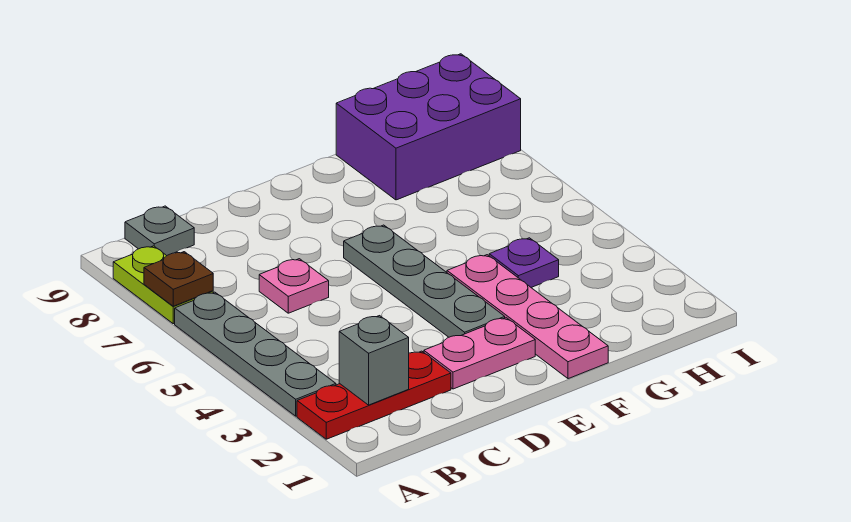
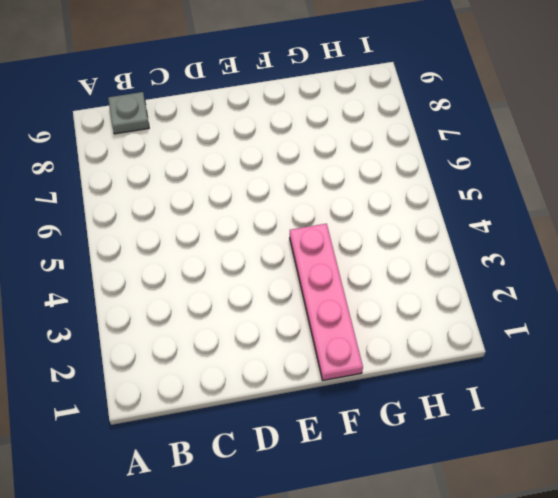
none -> red 1x3 plate [297,351,451,439]
none -> grey 1x4 plate [175,292,336,416]
none -> lime 1x2 plate [113,246,213,324]

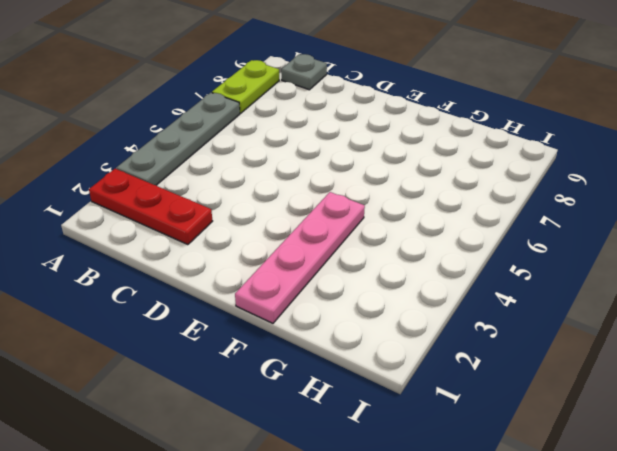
none -> pink 1x1 plate [259,259,329,313]
none -> pink 1x2 plate [424,318,535,389]
none -> grey 1x4 plate [344,225,505,337]

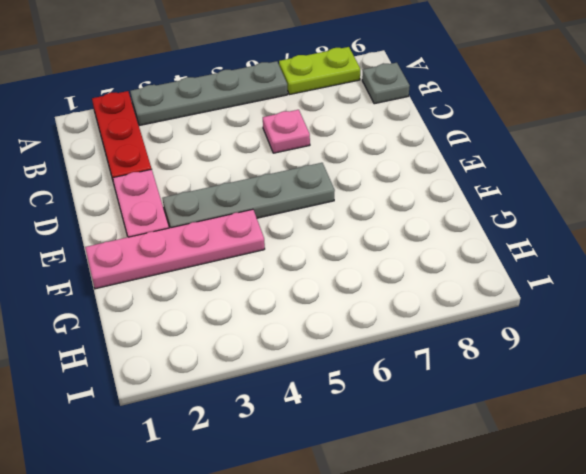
none -> purple 1x1 plate [489,238,559,287]
none -> purple 2x3 brick [336,54,521,200]
none -> brown 1x1 plate [144,252,213,306]

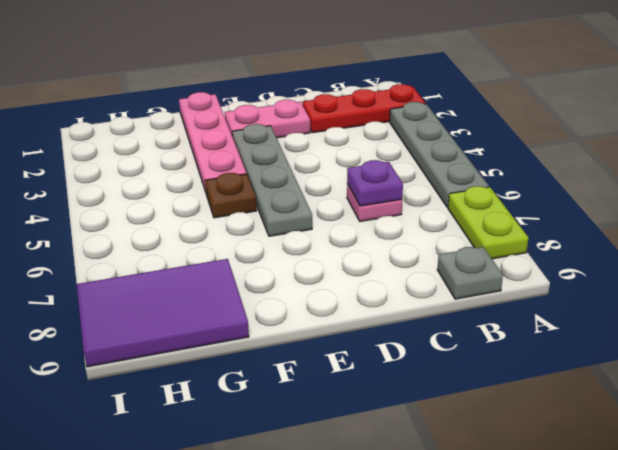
purple 1x1 plate [347,160,403,206] -> purple 1x1 plate moved to [489,238,559,287]
brown 1x1 plate [205,173,257,218] -> brown 1x1 plate moved to [144,252,213,306]
purple 2x3 tile [77,259,249,367] -> purple 2x3 brick [336,54,521,200]
none -> grey 1x1 brick [339,316,409,405]

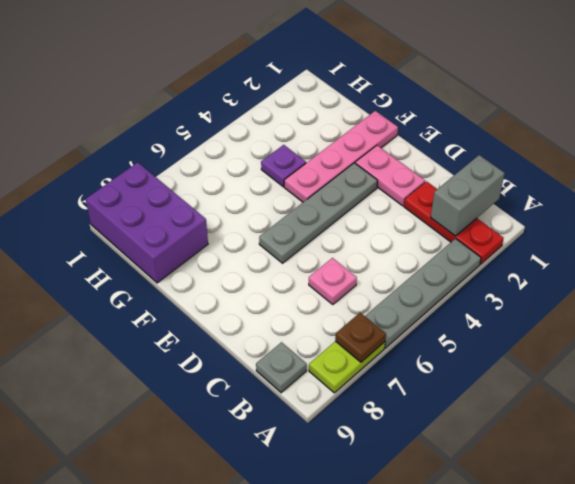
grey 1x2 brick [431,155,505,236] -> grey 1x1 brick [339,316,409,405]

